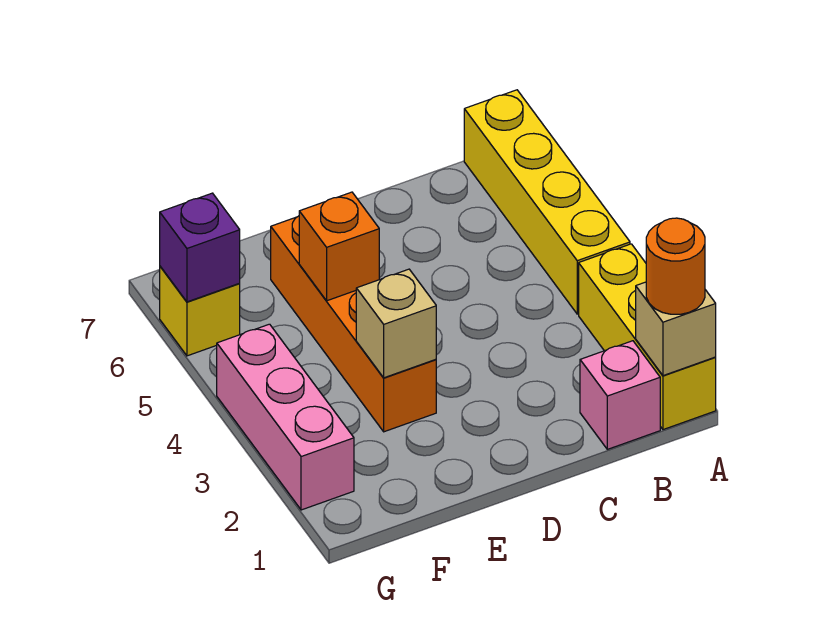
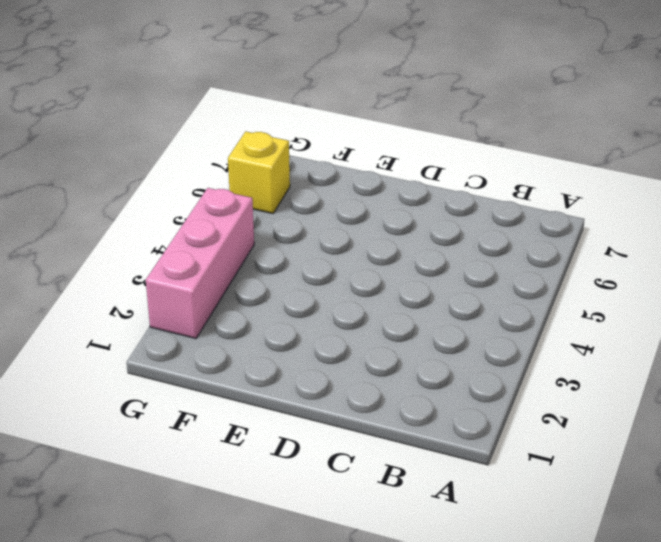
none -> yellow 1x3 brick [579,244,716,430]
none -> yellow 1x4 brick [464,90,630,314]

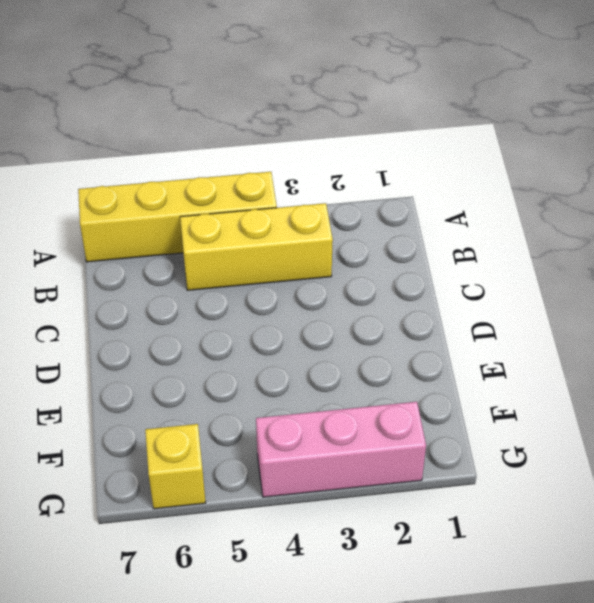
yellow 1x3 brick [180,203,333,290] -> yellow 1x3 brick moved to [579,244,716,430]
none -> pink 1x1 brick [580,341,660,449]
none -> orange 1x4 brick [271,216,436,432]

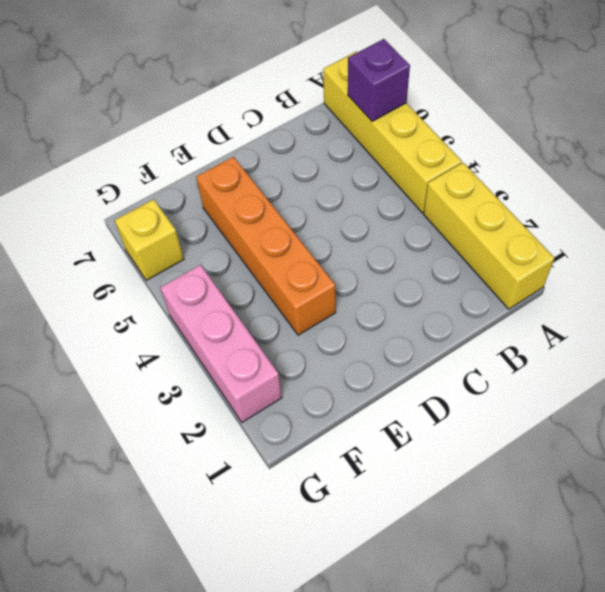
purple 1x1 brick [348,39,410,121] -> purple 1x1 brick moved to [160,193,240,302]
none -> pink 1x1 brick [580,341,660,449]
none -> tan 1x1 brick [636,282,716,376]

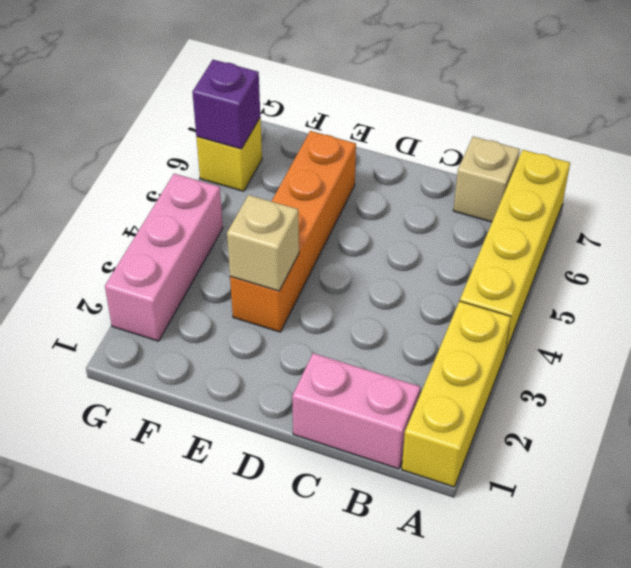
pink 1x2 brick [292,353,420,469] -> pink 1x1 brick [580,341,660,449]
tan 1x1 brick [453,136,520,222] -> tan 1x1 brick moved to [636,282,716,376]
none -> orange 1x1 brick [299,192,379,301]
none -> orange 1x1 round brick [646,218,705,314]

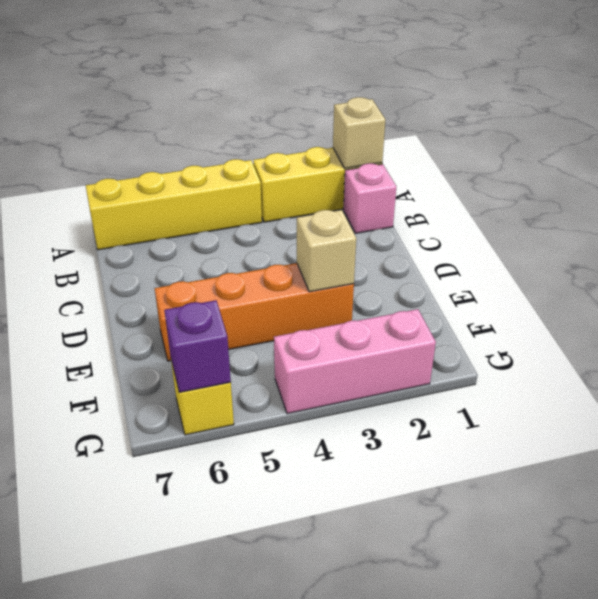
none -> orange 1x1 brick [299,192,379,301]
none -> orange 1x1 round brick [646,218,705,314]

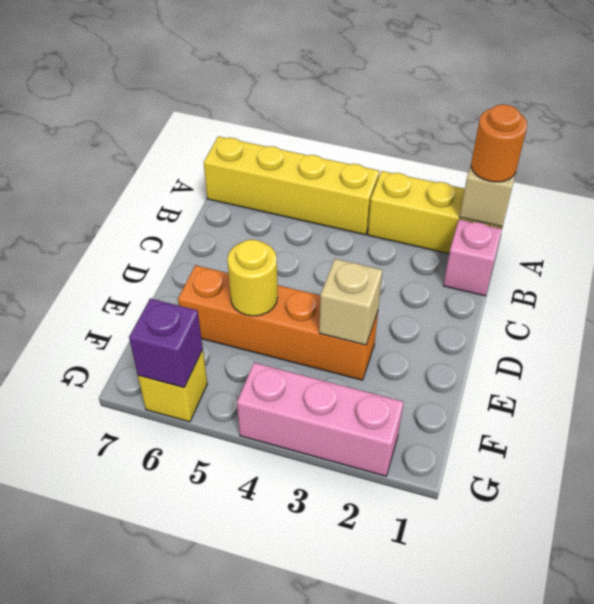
yellow 1x1 round brick [227,240,278,316] -> orange 1x1 brick [299,192,379,301]

